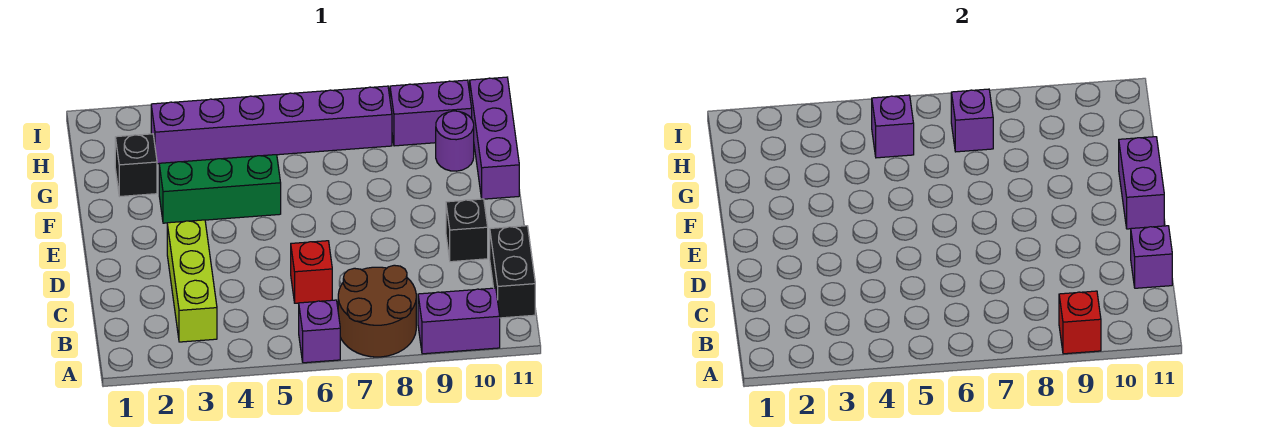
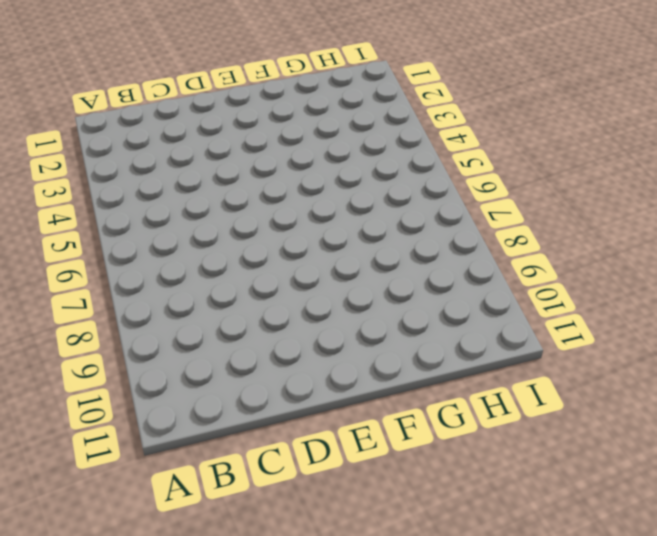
none -> purple 1x1 brick [299,300,340,363]
none -> brown 2x2 round brick [338,265,416,357]
none -> purple 1x2 brick [418,288,500,354]

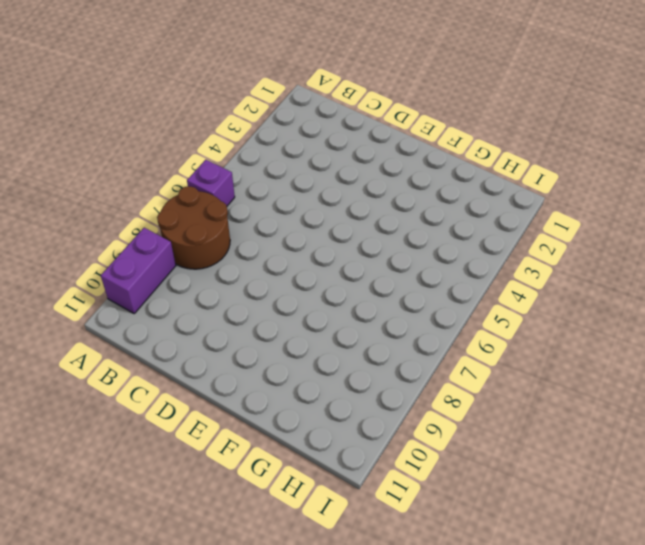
none -> lime 1x3 brick [167,220,217,342]
none -> black 1x2 brick [490,226,535,318]
none -> red 1x1 brick [291,241,332,303]

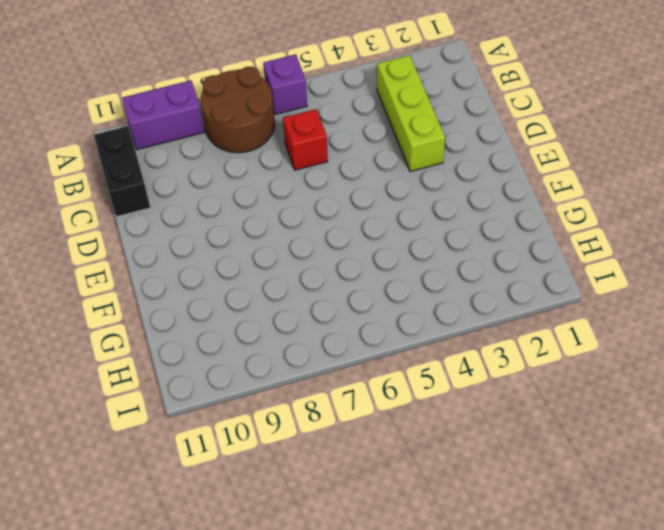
none -> black 1x1 brick [446,199,488,262]
none -> green 1x3 brick [159,155,281,223]
none -> purple 1x3 brick [470,77,519,199]

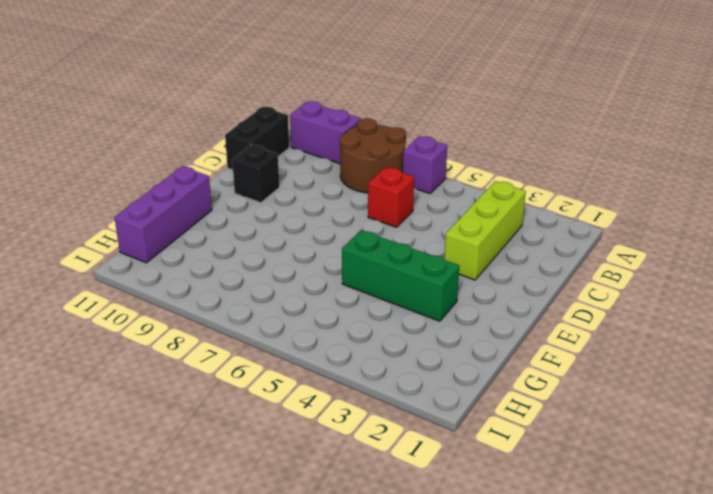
none -> black 1x1 brick [115,134,157,196]
none -> purple 1x1 round brick [436,111,474,171]
none -> purple 1x6 brick [151,86,392,164]

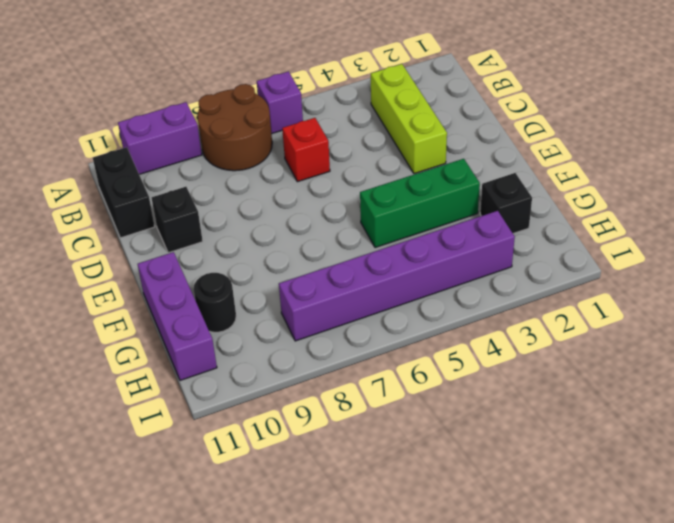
black 1x1 round brick [193,273,236,332] -> purple 1x1 round brick [436,111,474,171]
none -> purple 1x2 brick [390,80,472,146]
none -> red 1x1 brick [1059,291,1101,354]
none -> purple 1x1 brick [1131,226,1172,288]

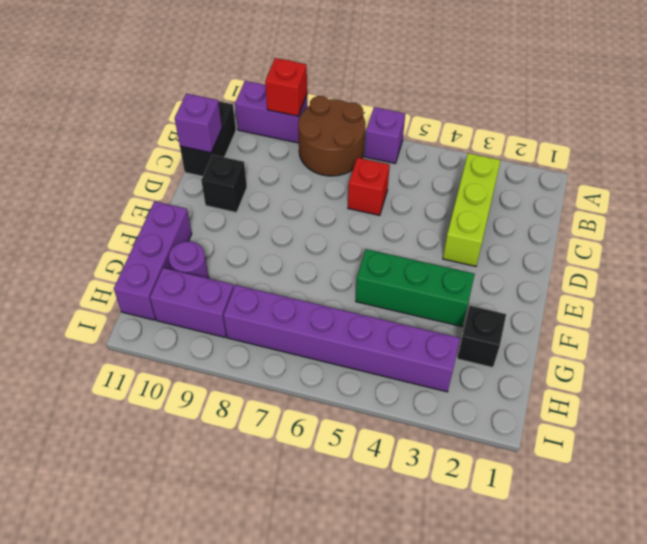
none -> purple 1x2 brick [1119,137,1164,229]
none -> purple 1x1 brick [872,95,914,158]
none -> purple 1x1 brick [951,89,993,152]

